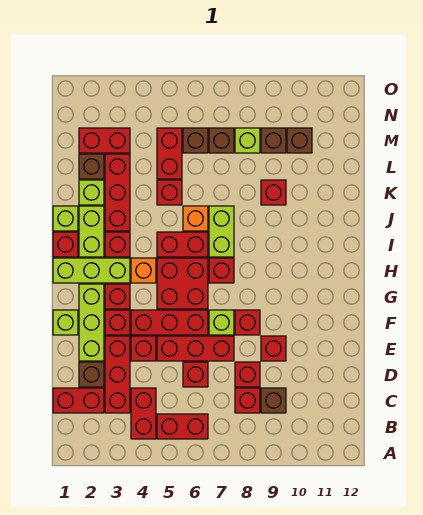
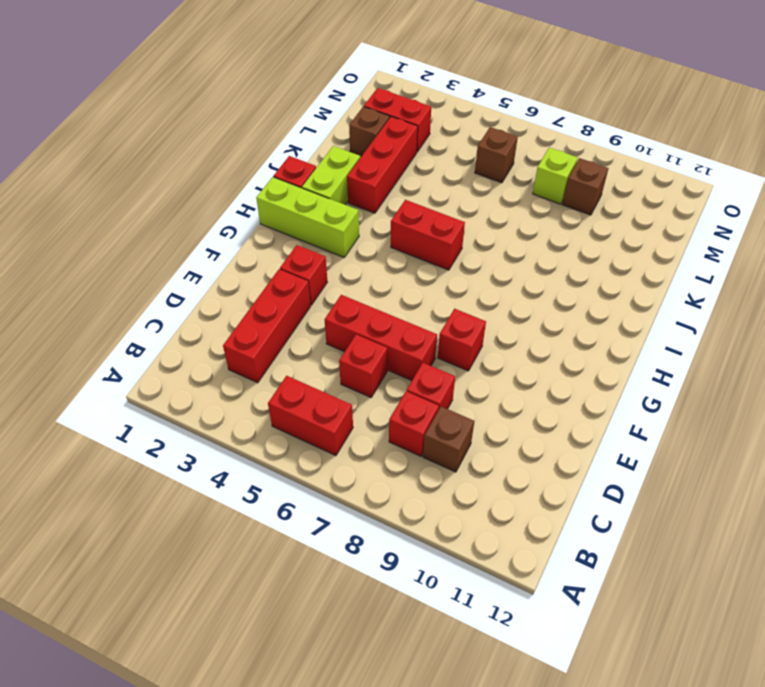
none -> red 1x2 brick [131,388,156,439]
none -> red 1x2 brick [53,388,104,413]
none -> brown 1x1 brick [79,362,104,387]
none -> lime 1x3 brick [79,284,104,361]

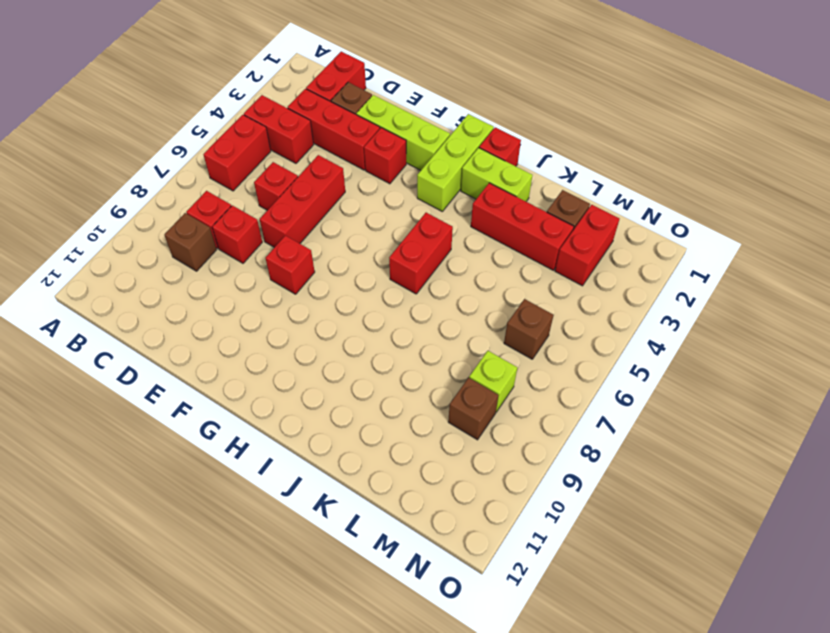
none -> red 1x1 brick [131,336,156,361]
none -> red 1x1 brick [261,336,286,361]
none -> lime 1x1 brick [53,310,78,335]
none -> red 1x3 brick [131,310,208,335]

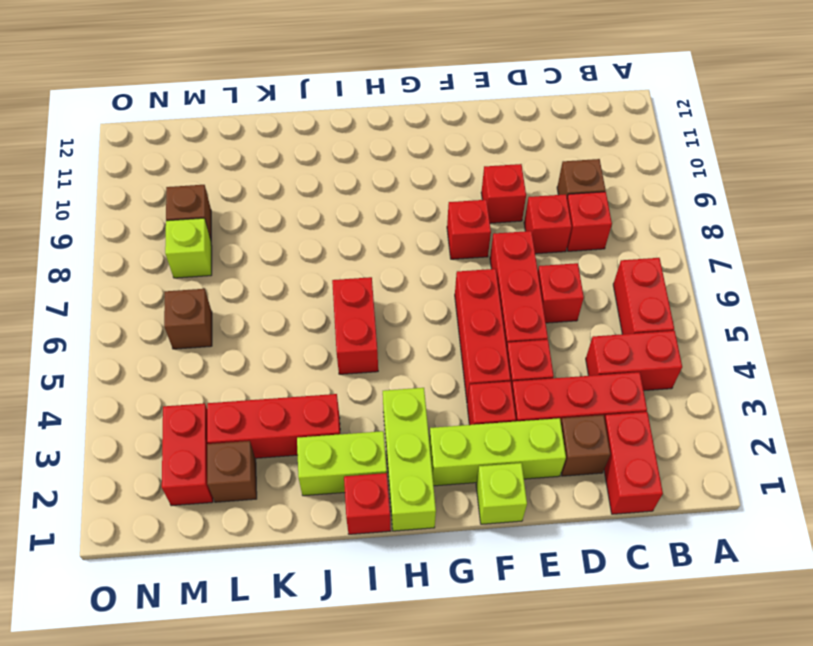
none -> lime 1x1 brick [209,310,234,335]
none -> red 1x1 brick [105,284,130,309]
none -> red 2x2 brick [157,258,208,309]
none -> orange 1x1 brick [131,258,156,283]

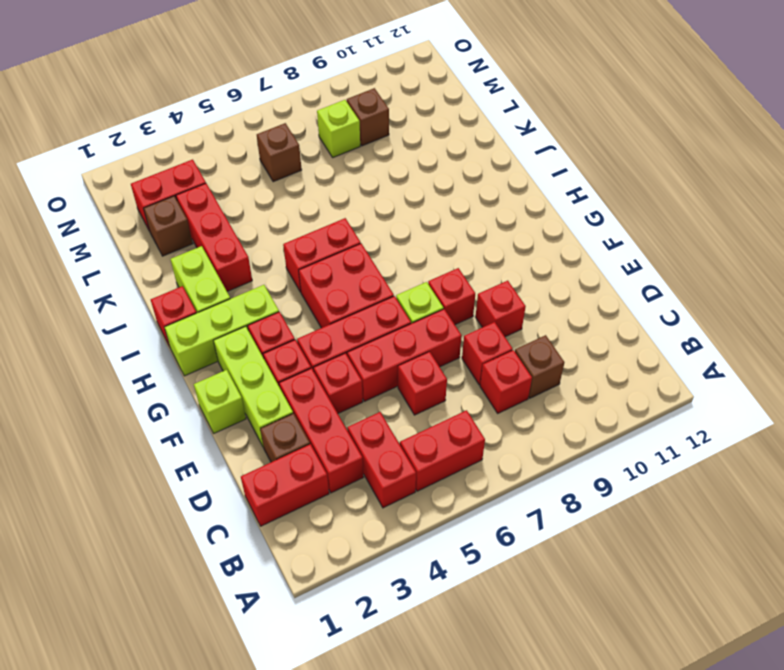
none -> orange 1x1 brick [131,258,156,283]
none -> red 1x1 brick [209,258,234,283]
none -> red 1x1 brick [105,232,130,257]
none -> lime 1x2 brick [209,206,234,257]

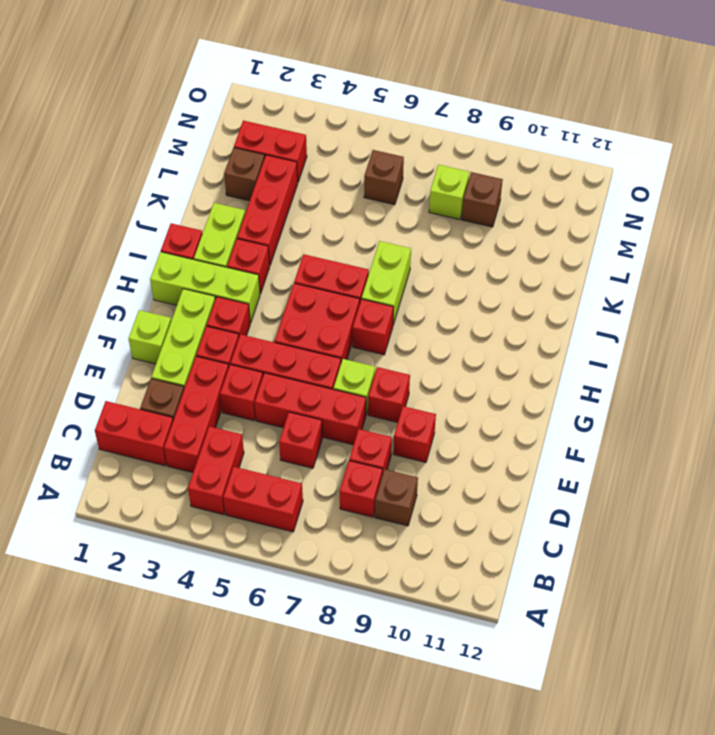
none -> orange 1x1 brick [131,258,156,283]
none -> lime 1x1 brick [53,206,78,231]
none -> orange 1x1 brick [183,206,208,231]
none -> lime 1x1 brick [79,180,104,205]

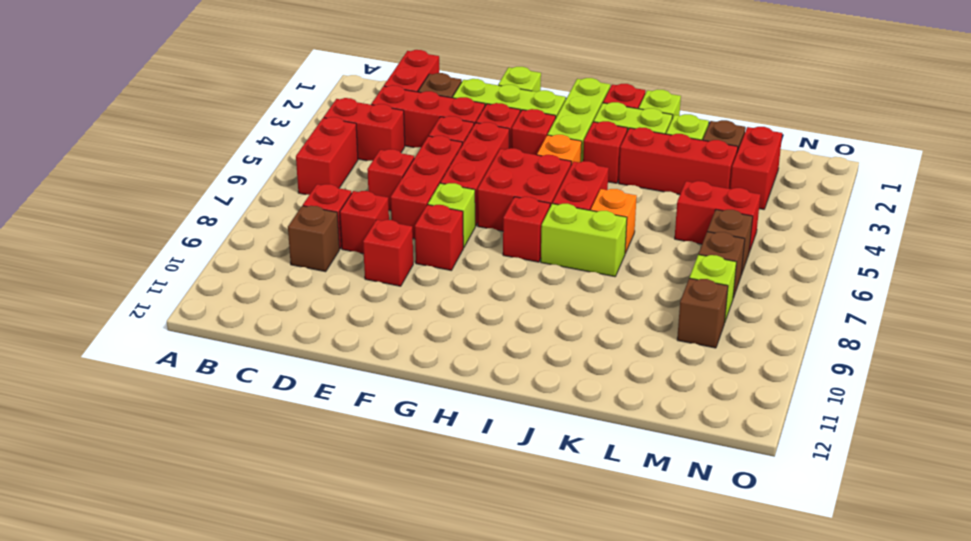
none -> red 1x1 brick [157,180,182,205]
none -> red 1x1 brick [261,180,286,205]
none -> brown 1x1 brick [287,128,312,153]

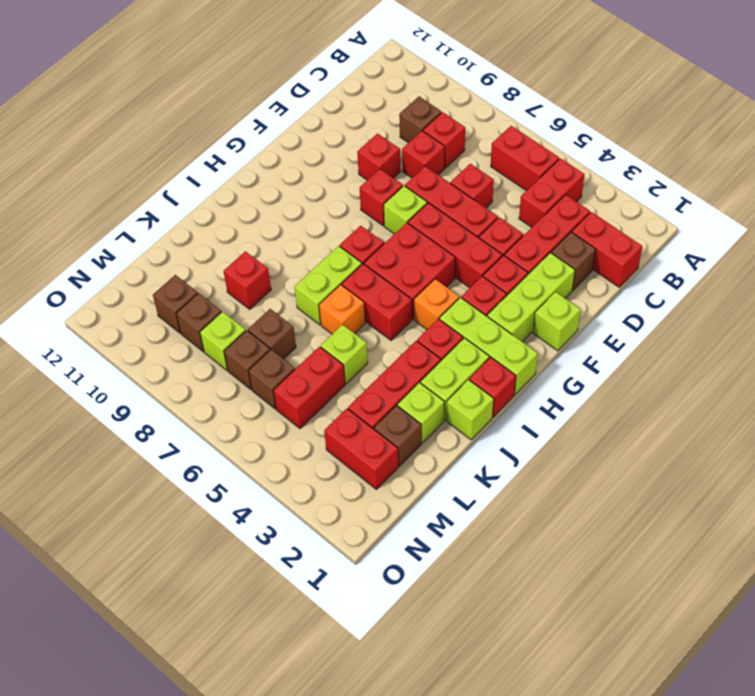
lime 1x1 brick [321,325,368,384] -> red 1x1 brick [157,180,182,205]
brown 1x1 brick [248,309,296,359] -> none

